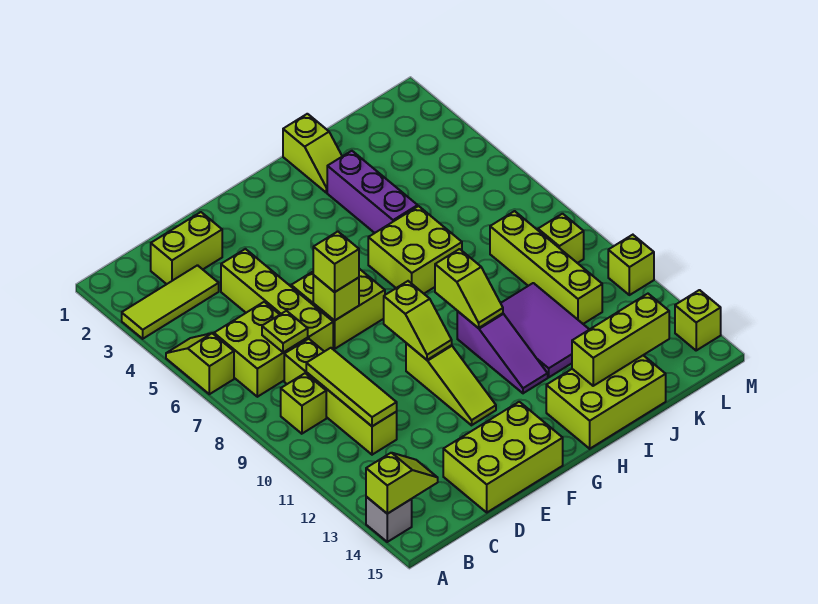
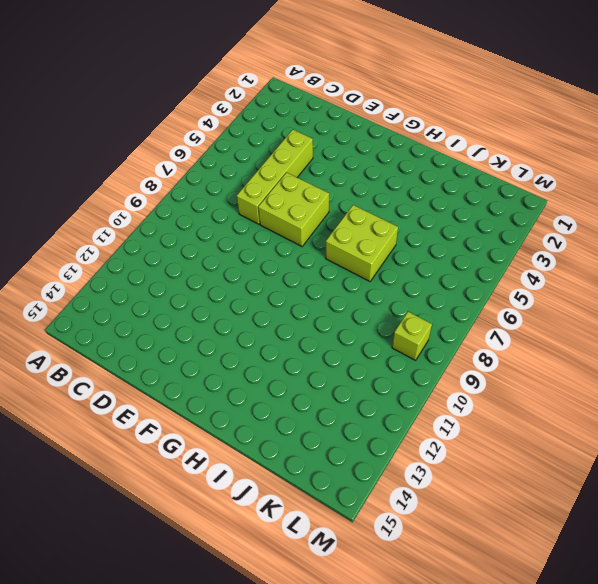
none -> lime 1x3 tile [122,265,219,339]
none -> lime 1x2 slope [166,333,234,394]
none -> grey 1x1 brick [366,497,412,542]

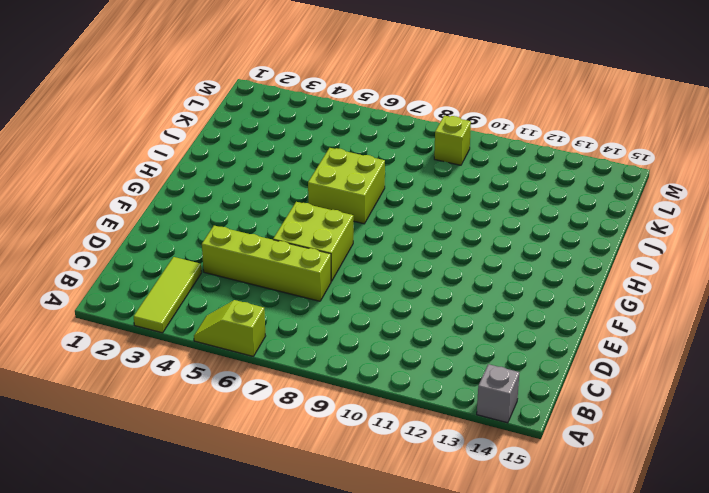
none -> lime 2x2 brick [214,302,308,397]
none -> lime 1x1 brick [281,373,326,434]
none -> lime 1x2 brick [151,212,222,284]

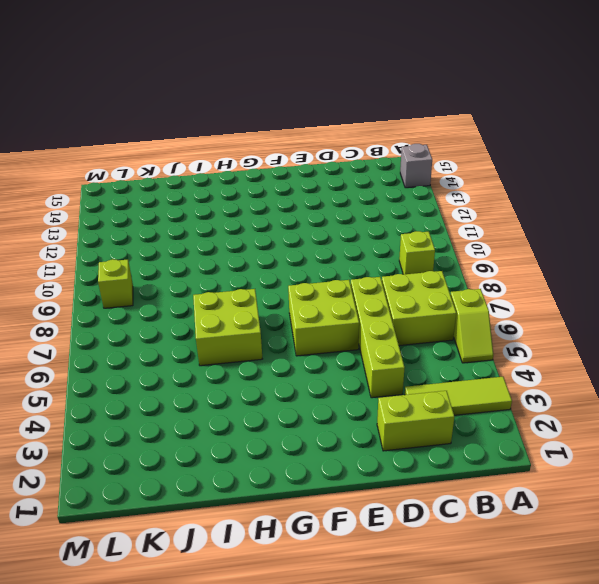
none -> lime 1x4 brick [284,339,397,455]
none -> lime 2x3 brick [443,402,563,512]
none -> lime 1x3 slope [406,343,496,425]

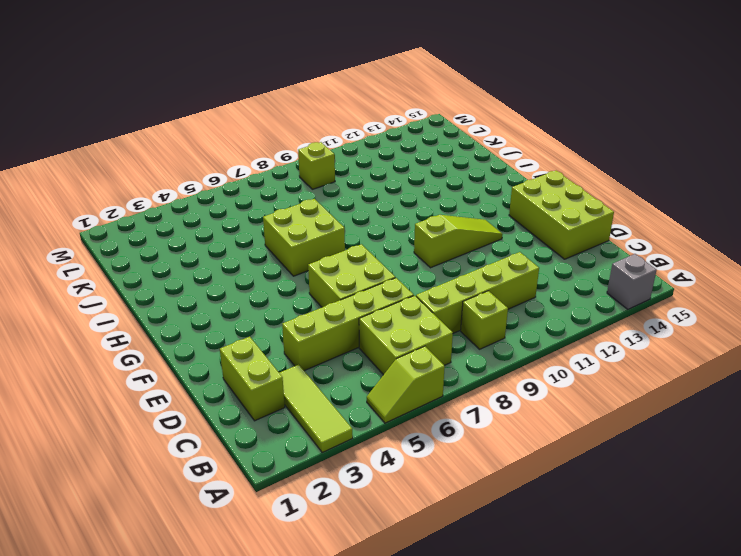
none -> purple 1x3 slope [457,311,548,393]
none -> lime 2x3 brick [546,355,666,449]
none -> lime 1x2 slope [283,114,342,193]

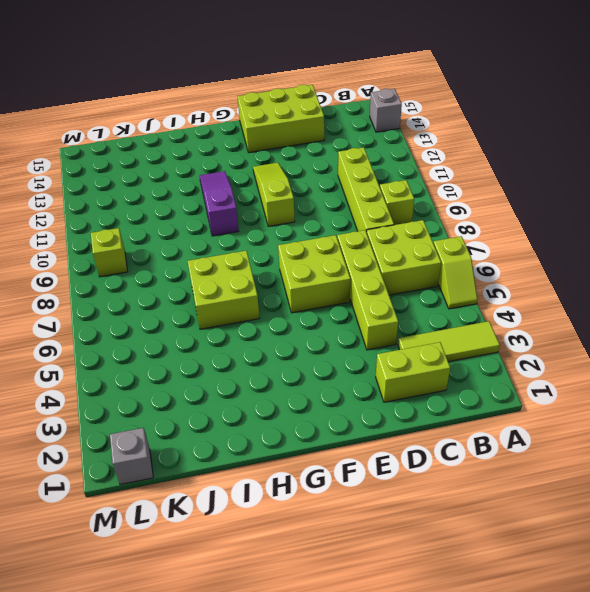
grey 1x1 brick [110,428,153,484] -> none
none -> lime 2x3 brick [546,355,666,449]
none -> lime 1x2 slope [283,114,342,193]
none -> purple 1x3 brick [327,151,418,233]

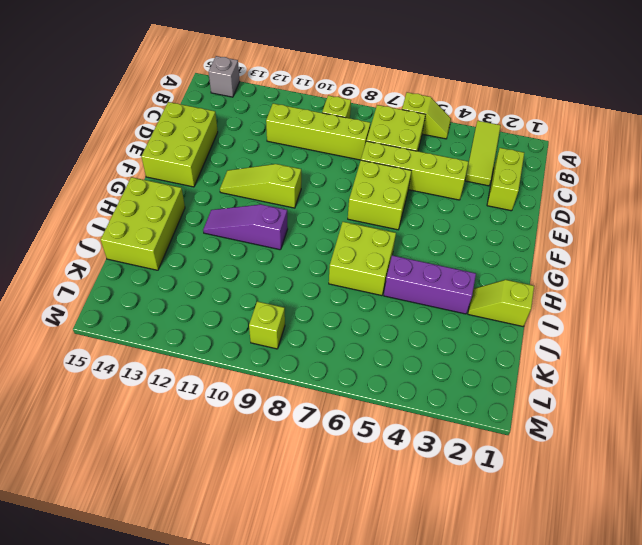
none -> purple 2x3 tile [501,283,589,377]
none -> lime 1x4 brick [490,211,602,324]
none -> lime 1x1 brick [608,235,654,295]

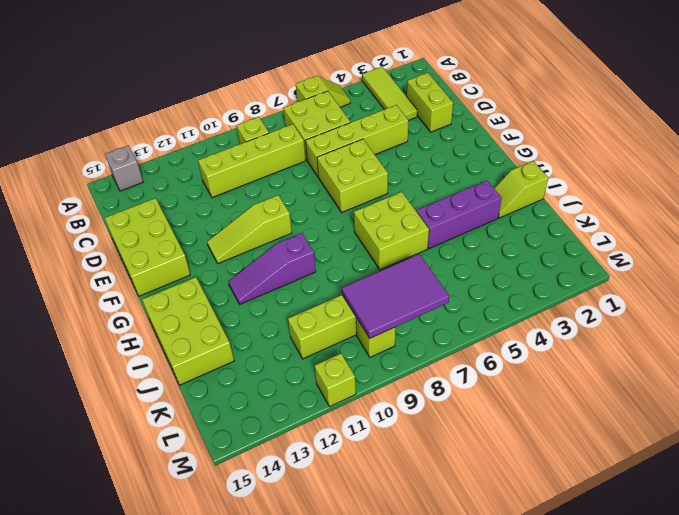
purple 2x3 tile [342,254,449,338] -> purple 2x3 tile moved to [501,283,589,377]
none -> lime 1x1 brick [675,290,721,350]
none -> lime 1x2 slope [366,453,438,514]
none -> lime 1x1 plate [262,311,308,353]

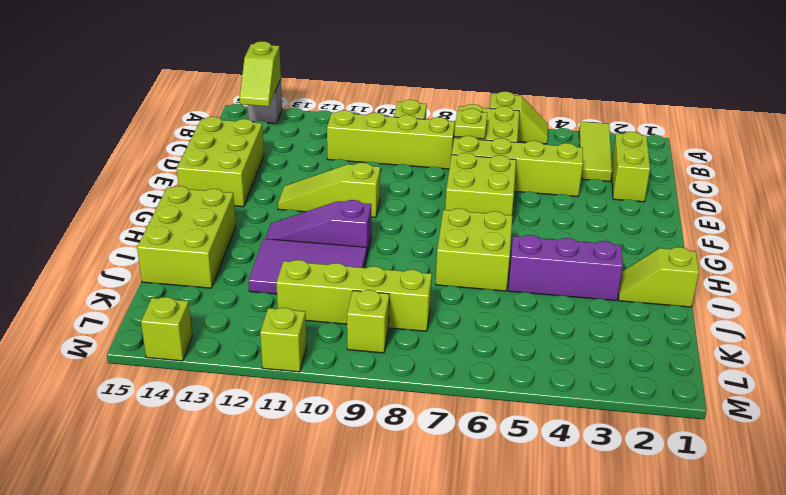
none -> lime 1x3 tile [306,348,397,426]
none -> lime 1x1 brick [313,275,359,321]
none -> lime 1x2 slope [384,281,452,360]

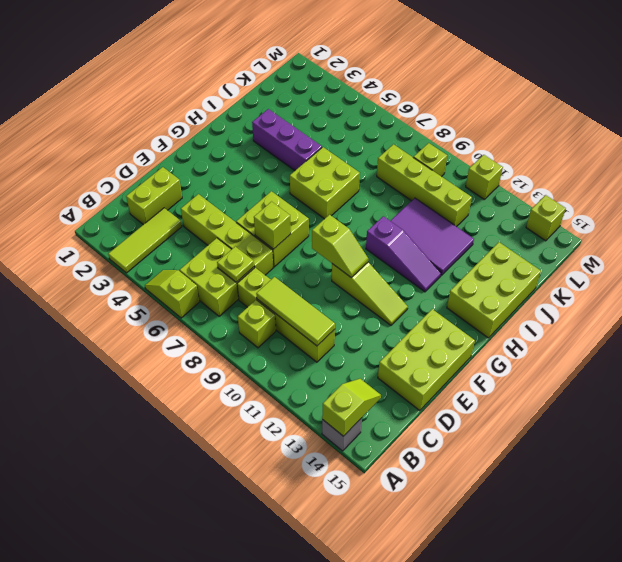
none -> lime 1x2 slope [283,114,342,193]
none -> lime 1x2 slope [435,249,503,328]
none -> lime 1x3 brick [572,294,669,386]

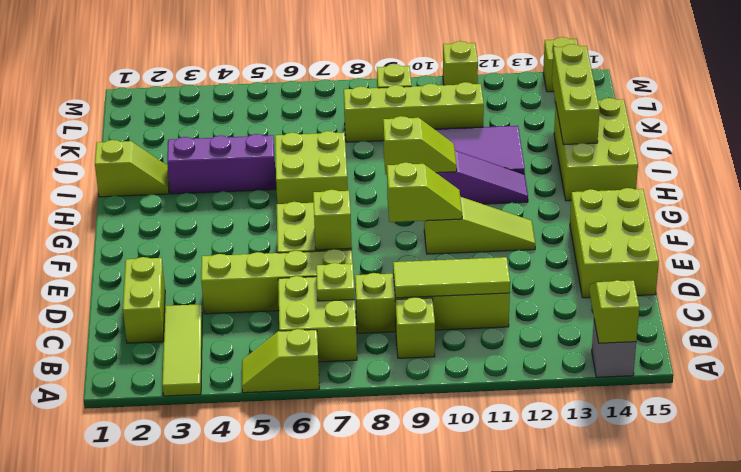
none -> lime 1x1 brick [313,232,359,292]

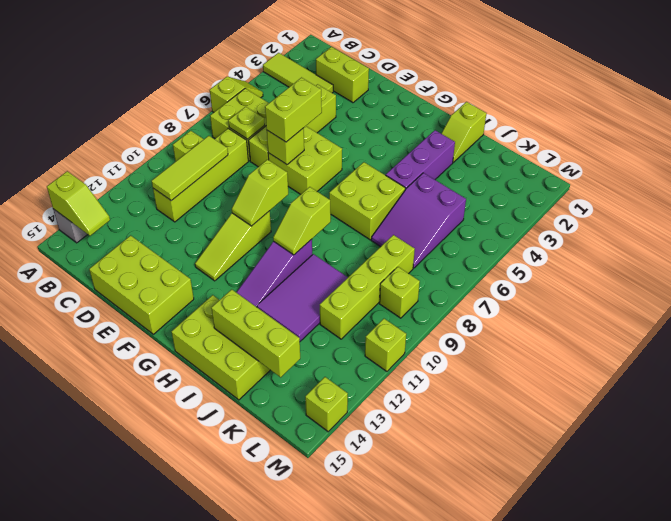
lime 1x2 brick [265,78,322,142] -> lime 1x1 brick [313,232,359,292]
purple 2x3 slope [371,173,466,268] -> none

